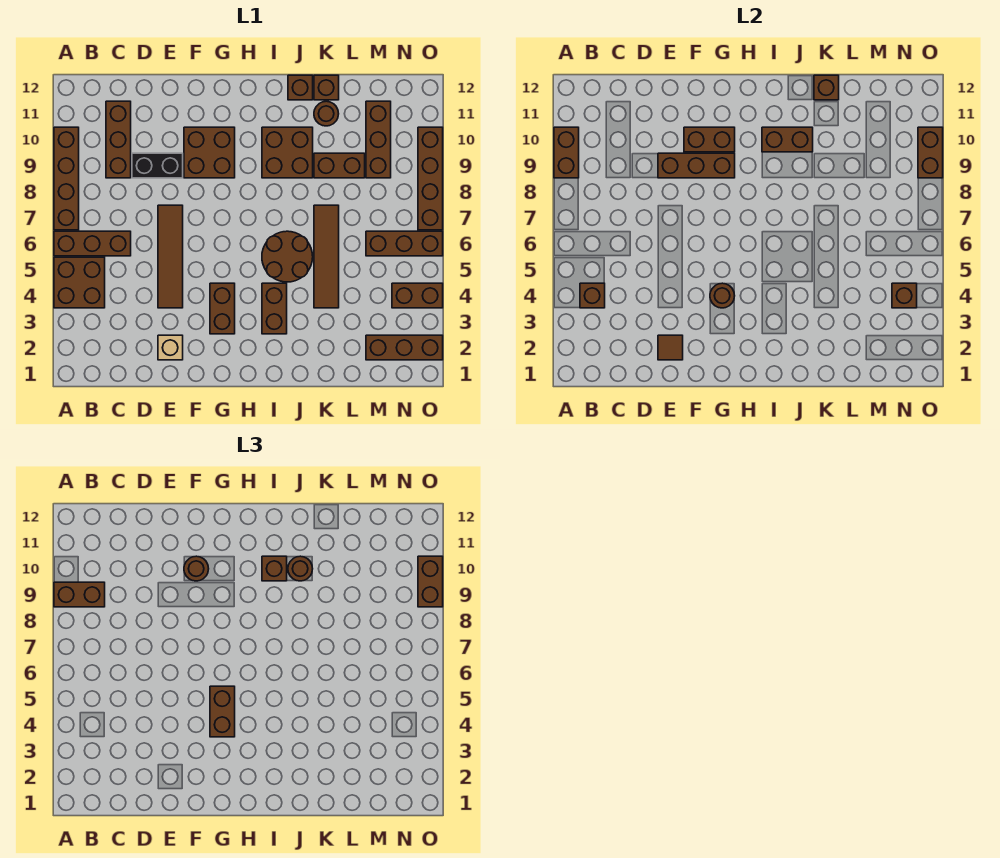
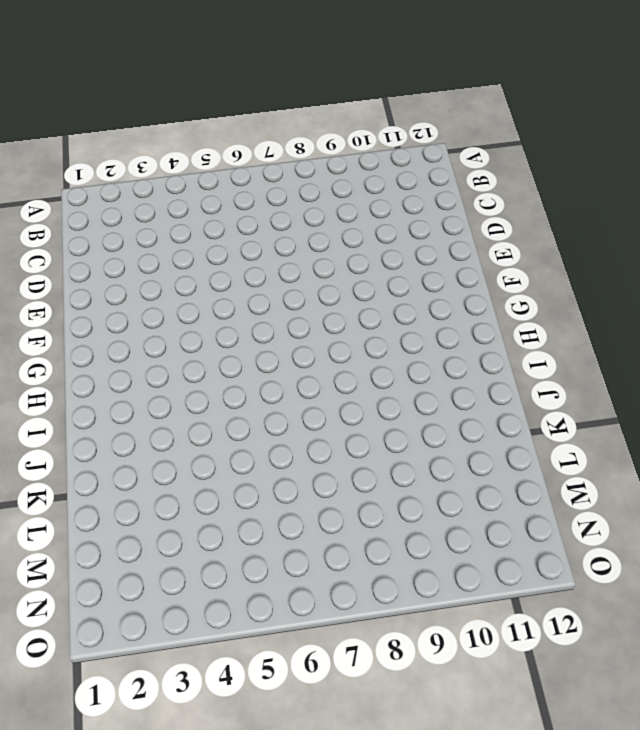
none -> brown 2x2 brick [54,257,105,308]
none -> brown 1x3 brick [54,231,131,256]
none -> brown 1x4 brick [54,127,79,230]
none -> brown 1x3 brick [106,101,131,178]

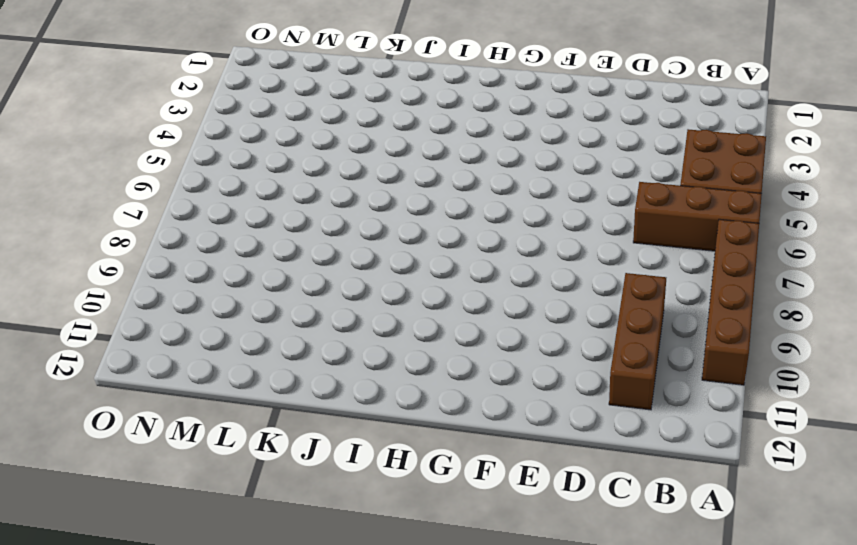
none -> black 1x2 brick [132,153,183,178]
none -> tan 1x1 brick [158,335,183,360]
none -> brown 1x4 tile [158,205,183,308]
none -> brown 2x2 brick [184,127,235,178]

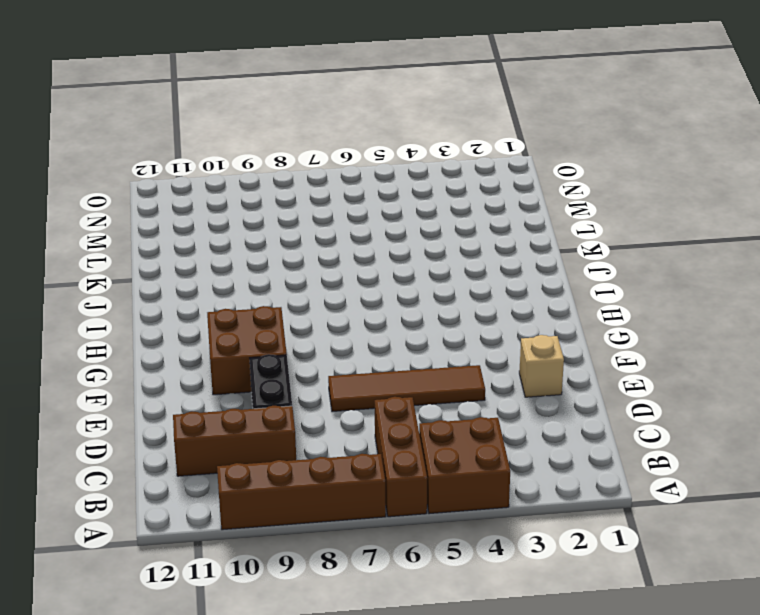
none -> brown 1x2 brick [210,283,235,334]
none -> brown 1x2 brick [262,283,287,334]
none -> brown 2x2 round brick [262,231,313,282]
none -> brown 2x2 brick [262,127,313,178]

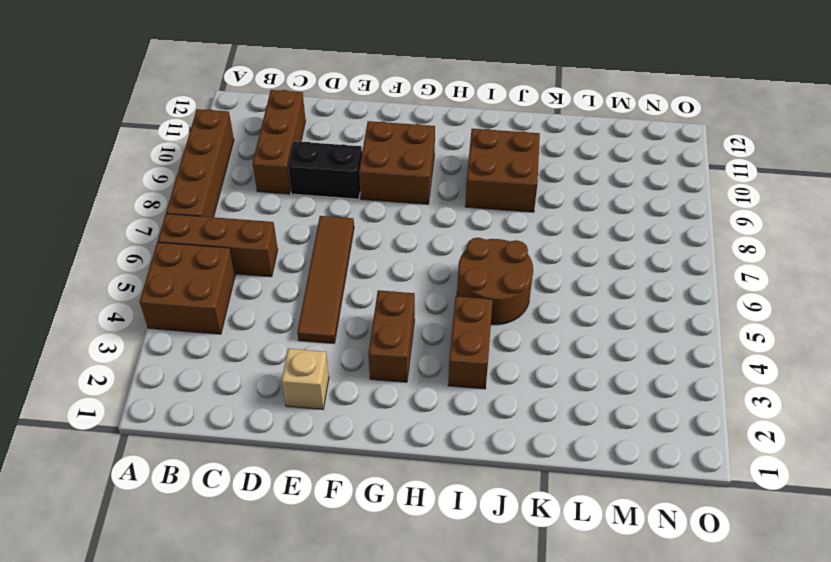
none -> brown 1x1 brick [288,75,313,100]
none -> brown 1x4 tile [314,205,339,308]
none -> brown 1x2 brick [314,153,365,178]
none -> brown 1x1 round brick [314,101,339,126]

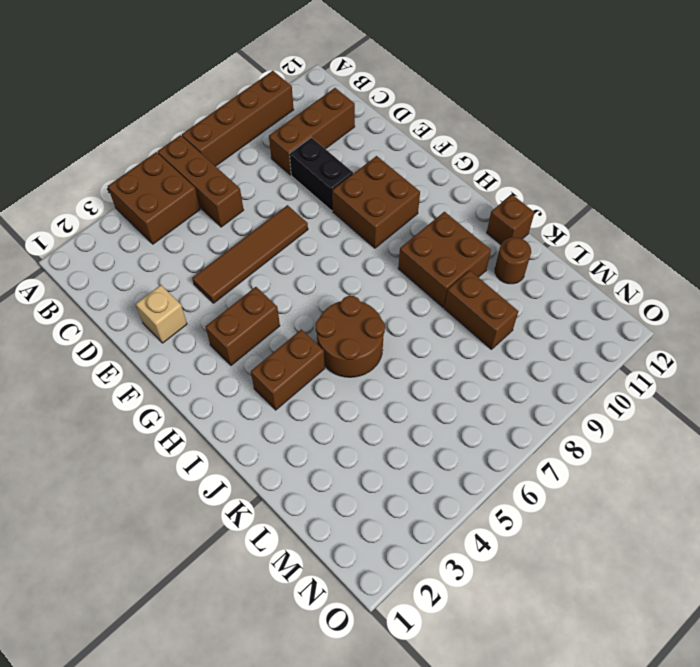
none -> brown 1x4 tile [314,205,339,308]
none -> brown 1x1 brick [314,75,339,100]
none -> brown 1x3 brick [366,335,443,360]
none -> brown 1x3 brick [366,231,443,256]

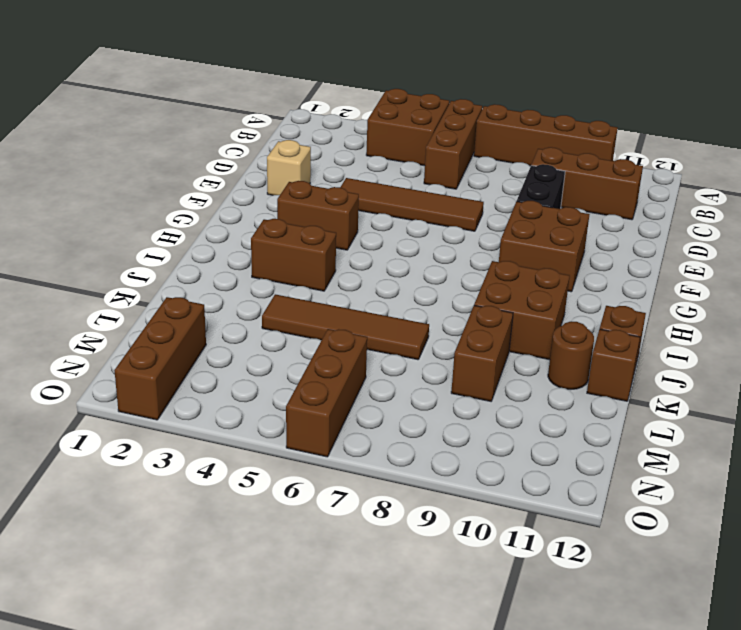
none -> brown 2x2 round brick [262,231,313,282]
none -> brown 1x3 brick [366,101,391,178]
none -> brown 1x2 brick [392,283,443,308]
none -> brown 1x4 brick [418,127,443,230]

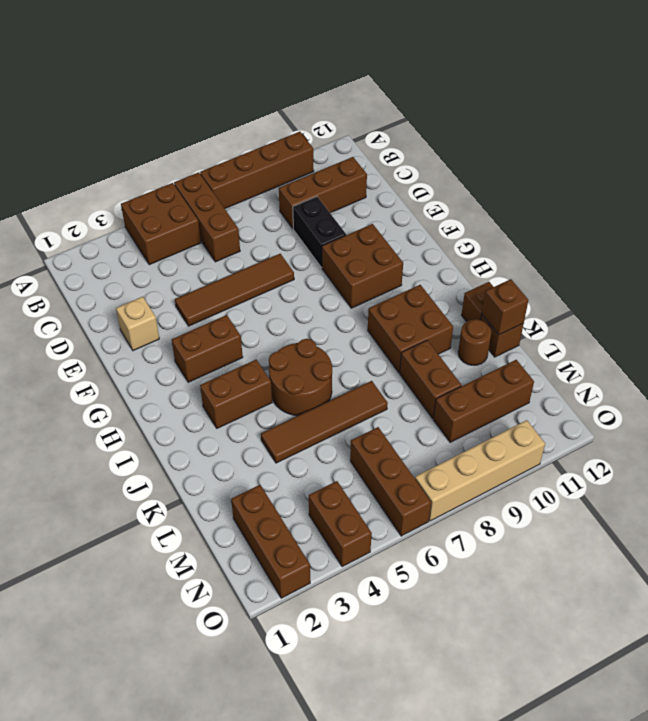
tan 1x4 brick [415,420,545,521] -> brown 1x4 brick [418,127,443,230]
none -> brown 1x2 brick [554,127,579,178]
none -> brown 1x1 brick [580,283,605,308]
none -> brown 1x1 tile [658,335,683,360]
none -> brown 1x3 brick [658,153,735,178]

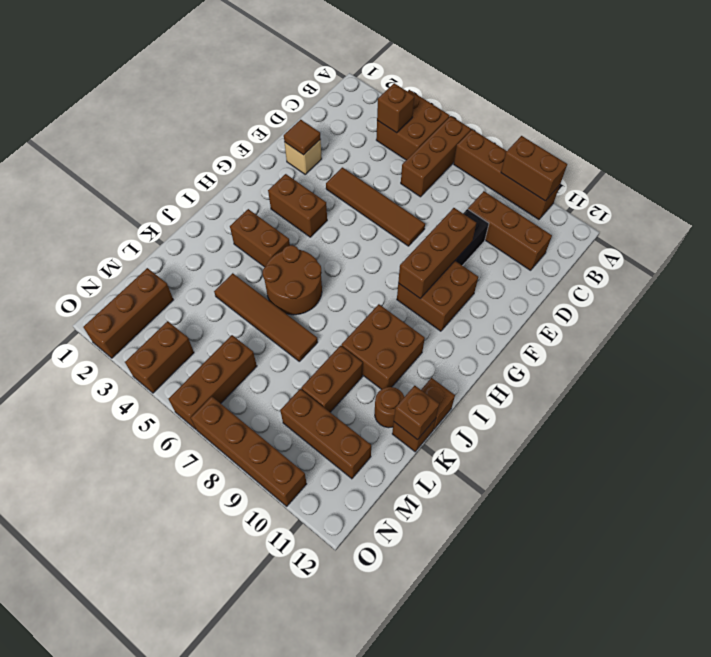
none -> brown 1x2 brick [684,127,735,152]
none -> brown 1x1 round brick [710,283,735,308]
none -> brown 1x2 brick [762,127,813,152]
none -> brown 1x1 brick [892,283,917,308]

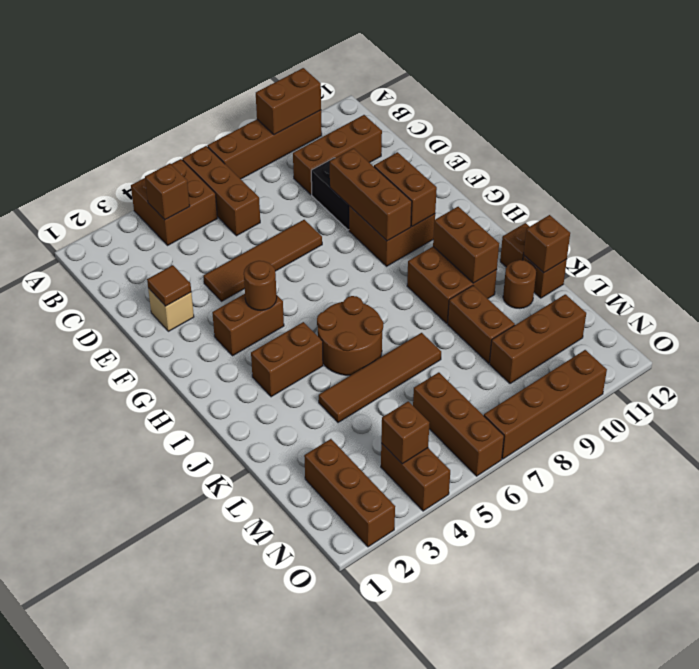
none -> brown 1x2 brick [918,127,943,178]
none -> brown 1x2 brick [54,582,105,607]
none -> brown 1x1 round brick [184,556,209,581]
none -> brown 1x2 brick [210,686,235,737]

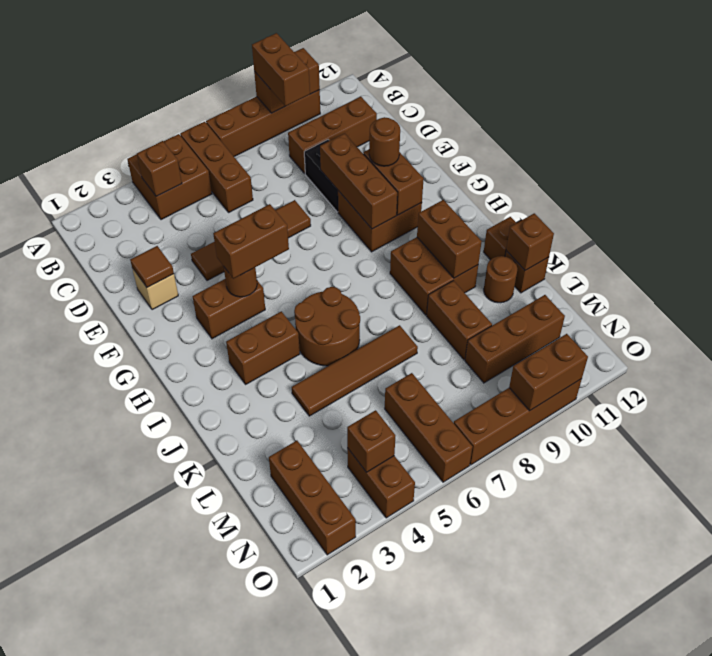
none -> brown 1x1 brick [262,556,287,581]
none -> brown 1x1 round brick [288,556,313,581]
none -> brown 1x2 brick [418,556,443,607]

